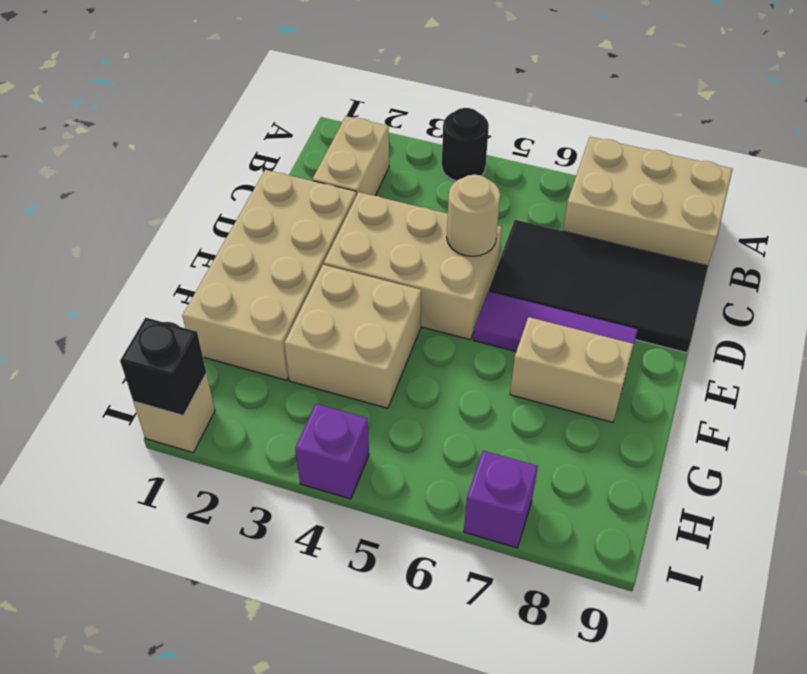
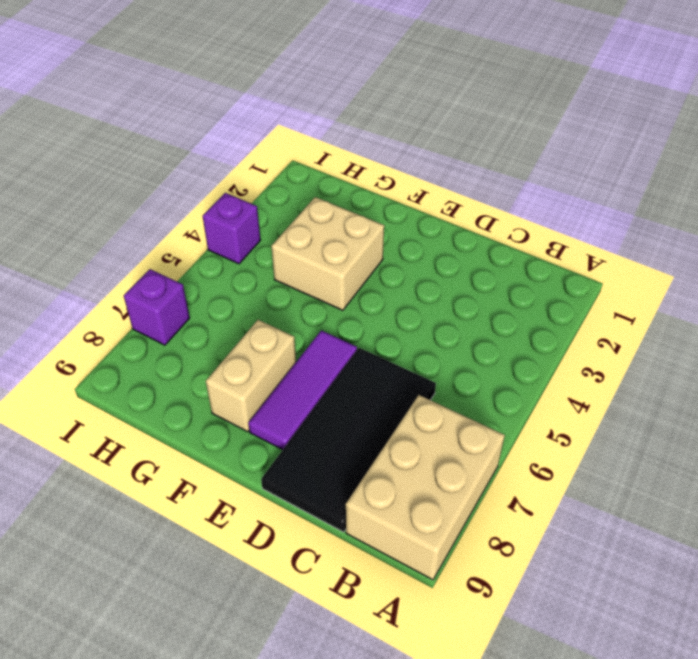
none -> black 1x1 round brick [442,108,489,181]
none -> tan 1x2 brick [312,116,389,196]
none -> tan 2x4 brick [182,170,356,380]

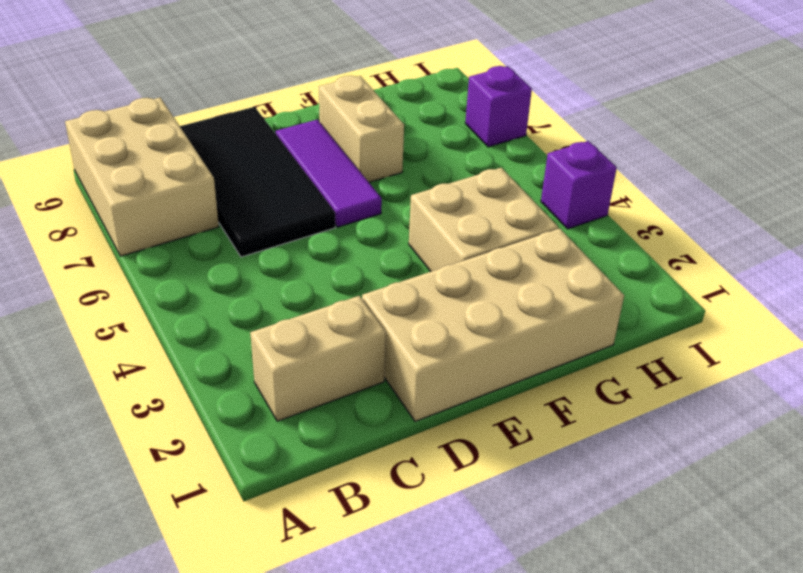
none -> black 1x1 round brick [442,108,489,181]
none -> tan 2x3 brick [324,192,502,340]
none -> tan 1x1 brick [134,374,215,452]

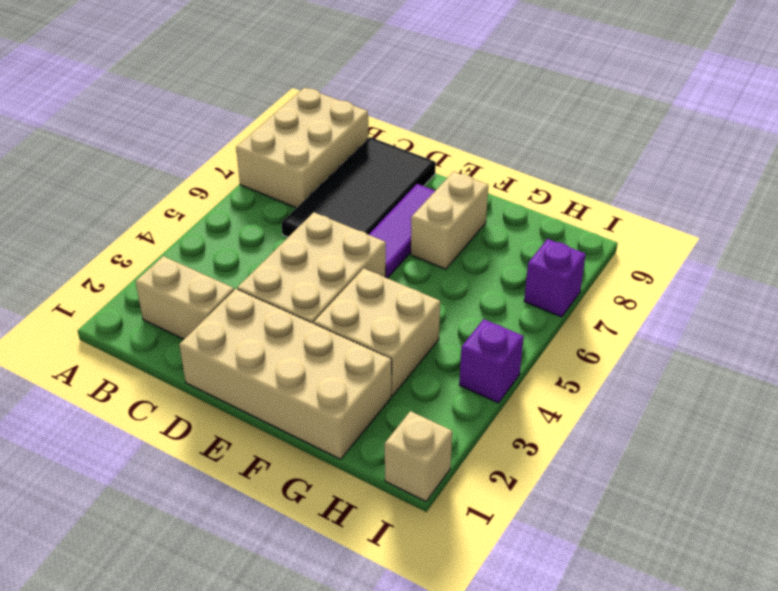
none -> black 1x1 round brick [442,108,489,181]
none -> tan 1x1 round brick [447,175,500,256]
none -> black 1x1 brick [120,318,206,416]

